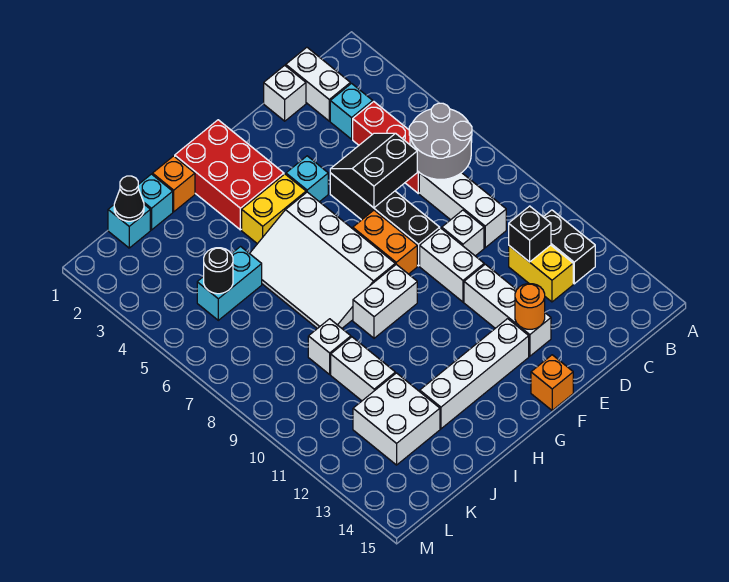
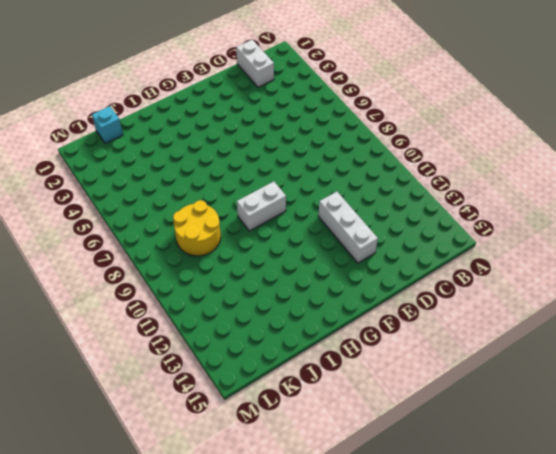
yellow 2x2 round brick [173,200,221,256] -> white 1x1 brick [308,319,351,374]
none -> black 1x2 brick [544,210,595,284]
none -> cyan 1x1 brick [330,84,373,139]
none -> red 1x3 brick [353,102,419,193]
none -> white 1x3 brick [419,173,506,248]

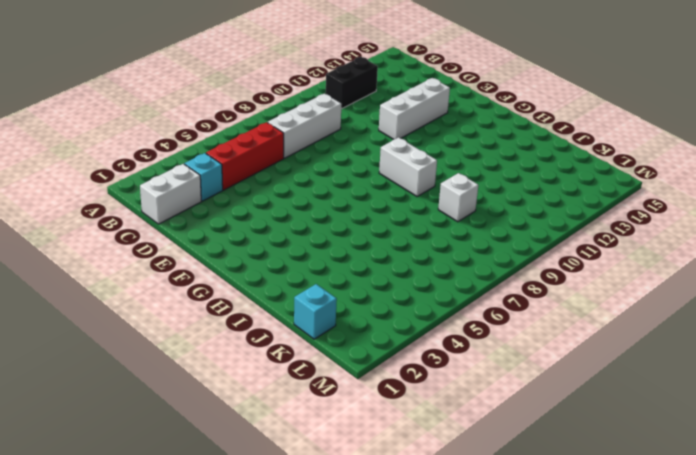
none -> yellow 1x2 brick [509,245,573,302]
none -> white 1x1 brick [264,65,306,121]
none -> white 1x1 brick [442,210,484,256]
none -> black 1x4 brick [330,173,440,266]

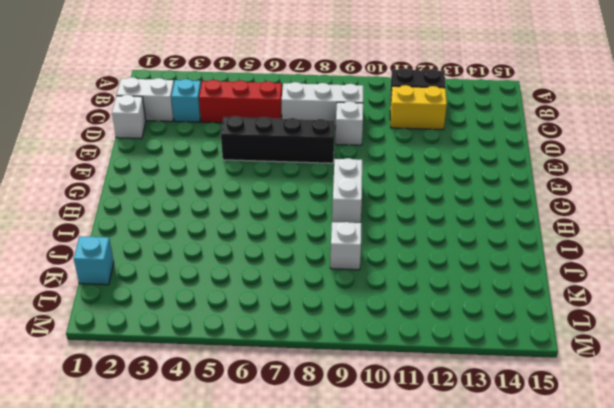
none -> white 1x2 brick [420,228,484,302]
none -> white 1x3 brick [464,264,551,356]
none -> cyan 1x1 brick [286,156,328,202]
none -> orange 1x2 brick [353,210,417,274]

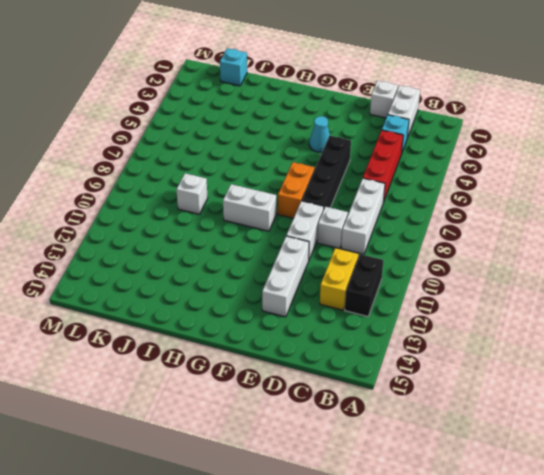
cyan 1x1 cone [309,116,330,152] -> cyan 1x1 brick [286,156,328,202]
none -> white 1x4 brick [420,319,529,429]
none -> orange 1x1 brick [531,355,573,410]
none -> red 2x3 brick [175,120,284,230]
none -> yellow 1x2 brick [242,174,306,244]

